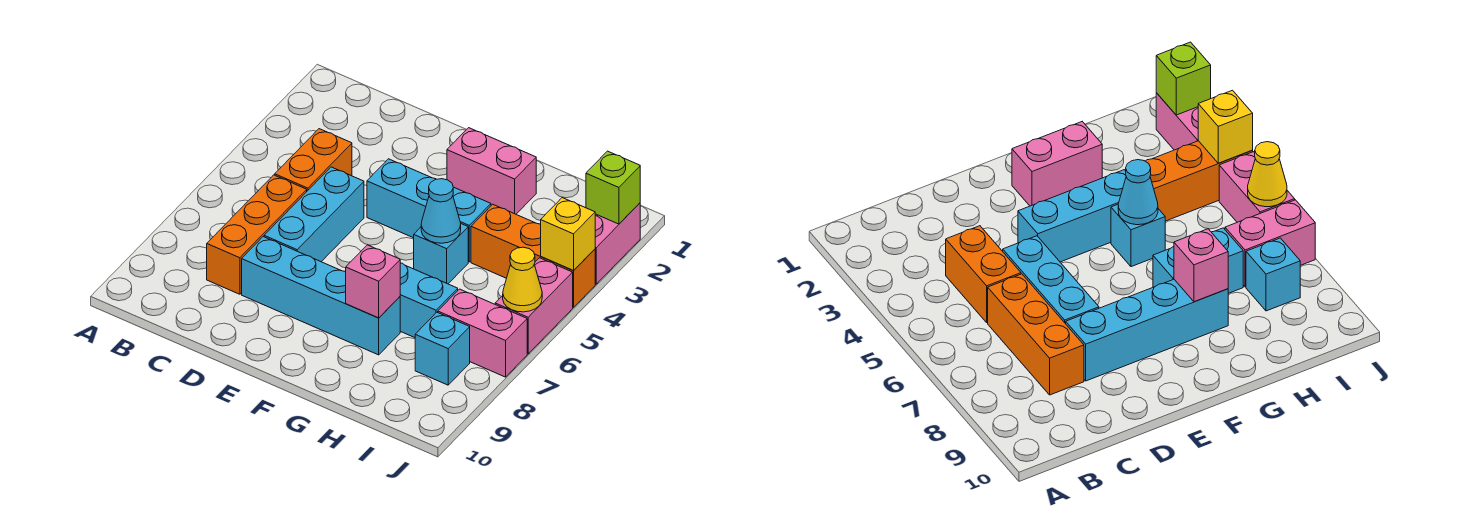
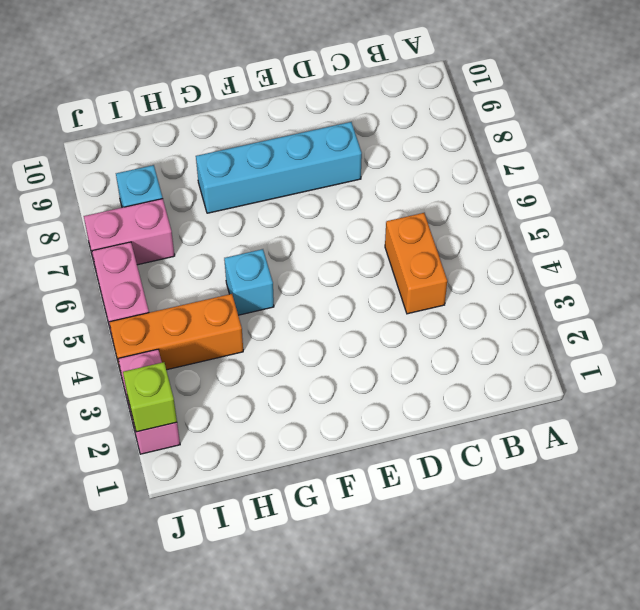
none -> orange 1x3 brick [207,175,307,294]
none -> cyan 1x3 brick [264,167,364,262]
none -> cyan 1x3 brick [367,159,491,262]

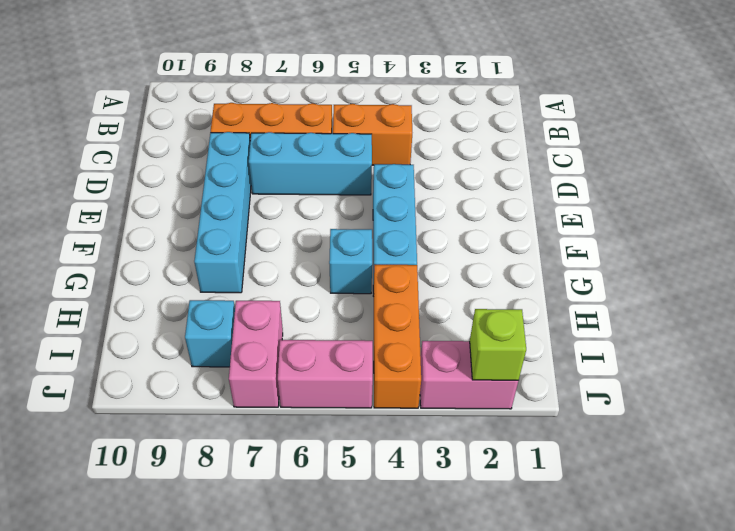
none -> pink 1x2 brick [447,128,536,214]
none -> cyan 1x2 brick [400,263,458,338]
none -> cyan 1x1 cone [421,179,461,243]

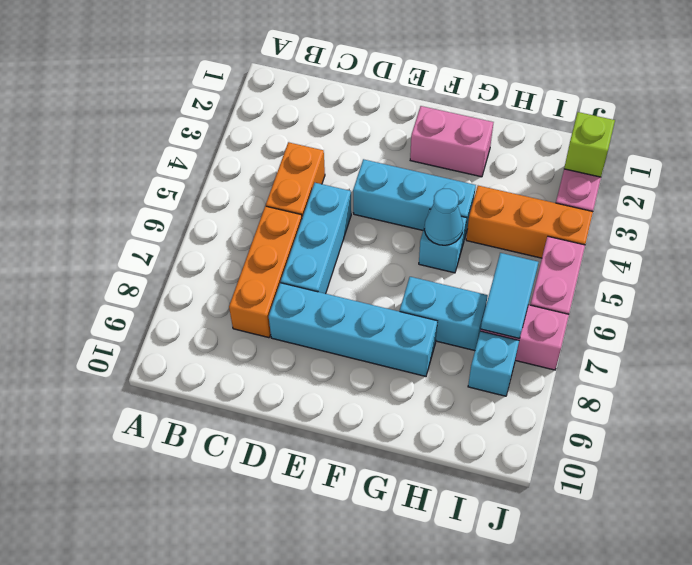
cyan 1x2 tile [481,253,538,338] -> none
none -> pink 1x1 brick [346,245,400,318]
none -> yellow 1x1 brick [541,198,595,271]
none -> yellow 1x1 cone [503,247,542,312]

